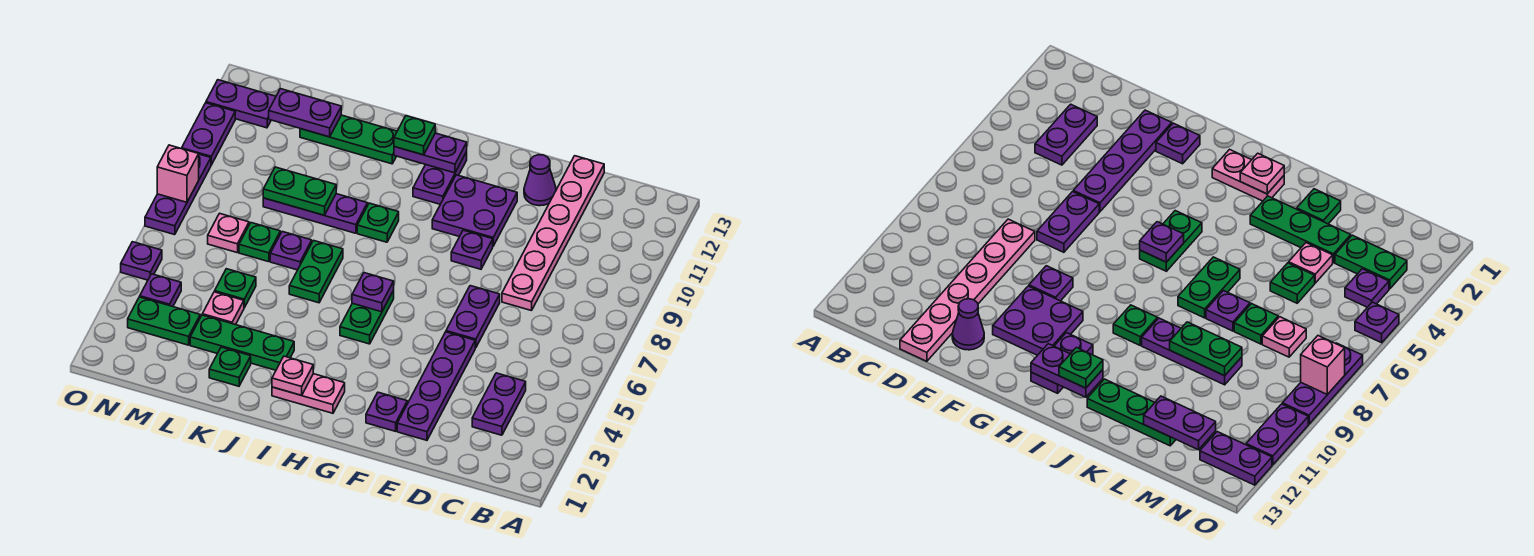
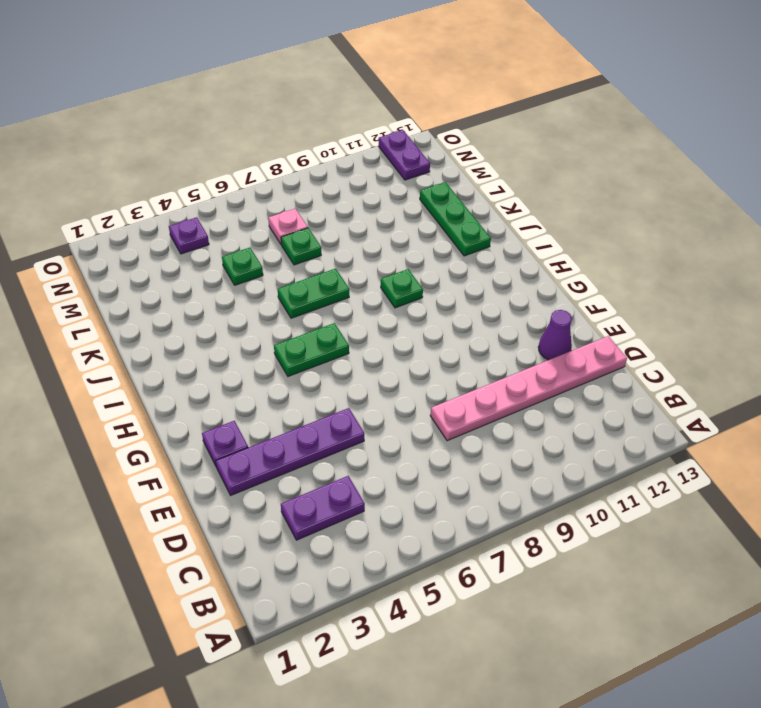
none -> purple 1x2 plate [446,286,500,348]
none -> purple 1x1 plate [451,230,493,269]
none -> purple 2x2 plate [432,175,517,246]
none -> pink 1x2 plate [272,374,345,413]

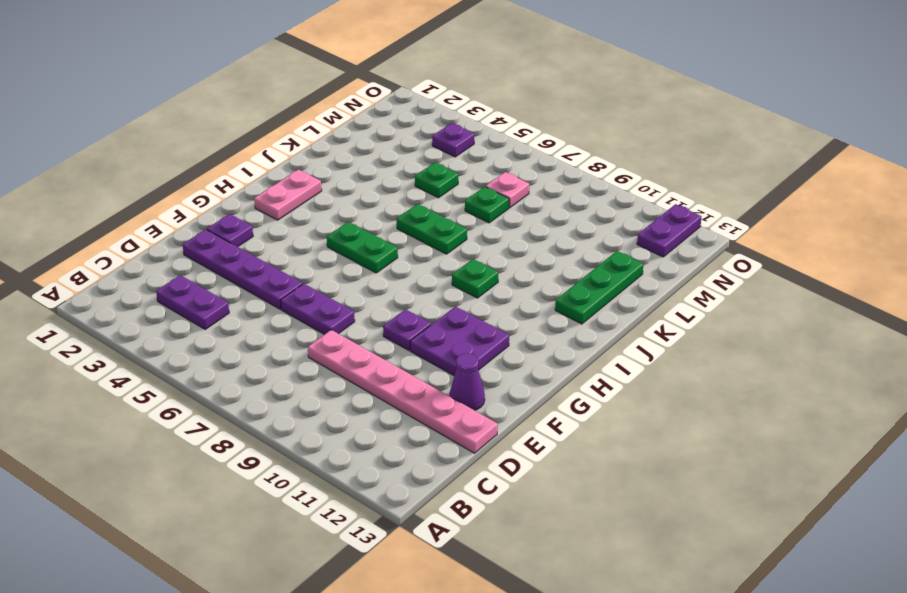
none -> purple 1x2 plate [413,152,467,204]
none -> green 1x3 plate [190,315,294,370]
none -> purple 1x3 plate [263,194,368,233]
none -> green 1x1 plate [209,347,251,386]

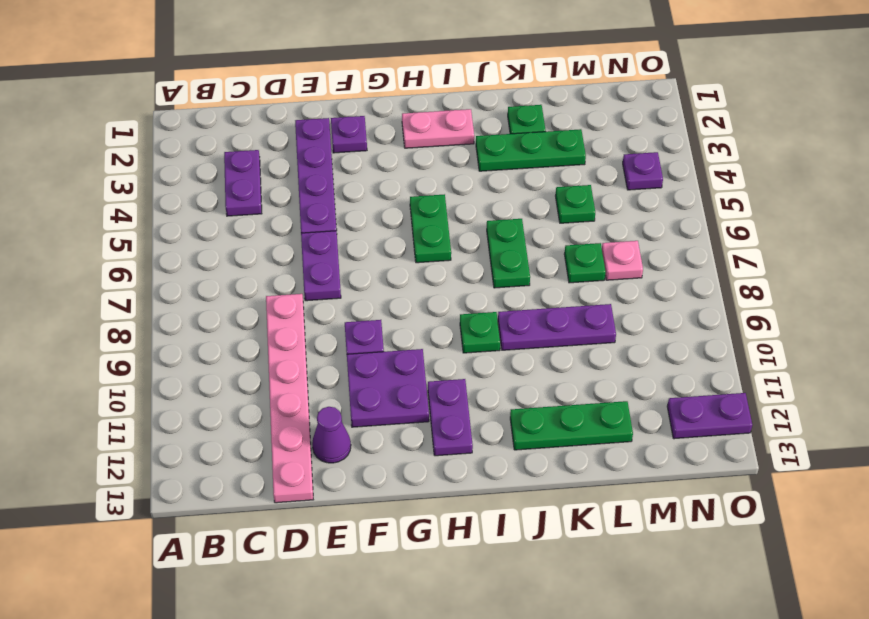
none -> purple 1x1 plate [270,232,312,270]
none -> pink 1x1 plate [202,292,244,325]
none -> green 1x2 plate [128,297,200,345]
none -> purple 1x1 plate [121,242,162,280]

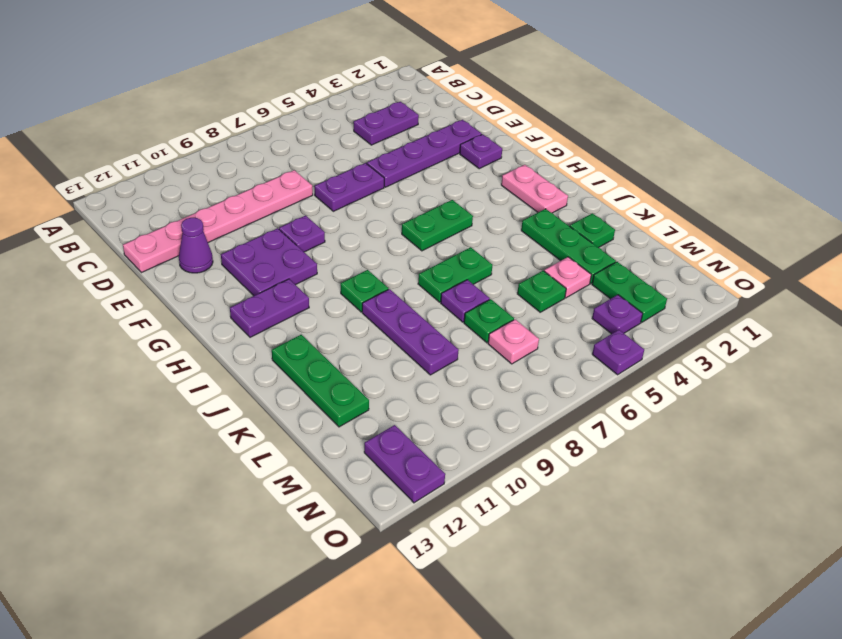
none -> purple 1x3 plate [145,154,211,235]
none -> purple 1x2 plate [182,103,235,165]
none -> purple 1x1 plate [352,273,394,312]
none -> purple 1x2 plate [394,133,467,173]

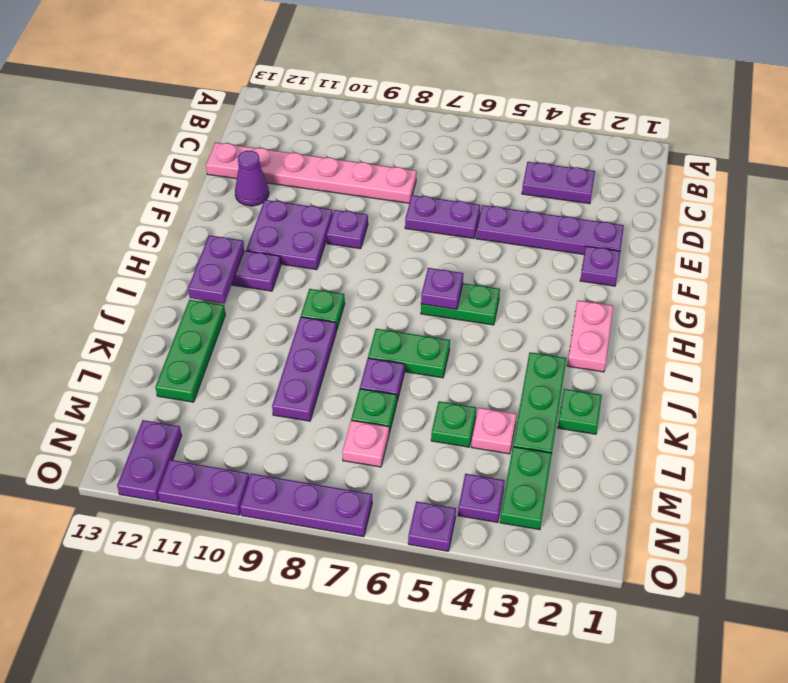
none -> pink 1x1 plate [272,356,313,395]
none -> green 1x2 plate [263,167,336,215]
none -> purple 1x2 plate [269,89,341,137]
none -> pink 1x1 brick [157,145,199,202]

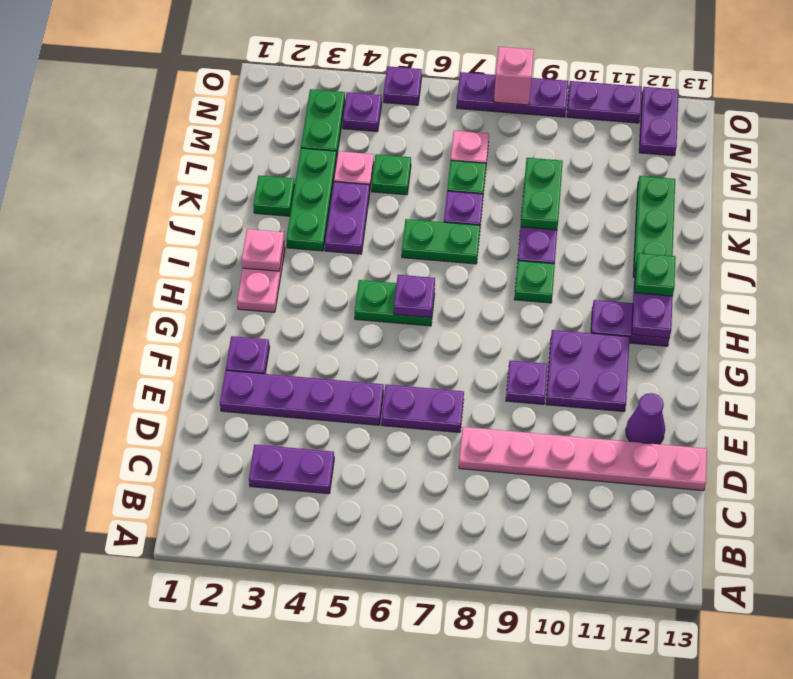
purple 1x2 plate [325,182,370,254] -> purple 1x2 plate moved to [269,89,341,137]

